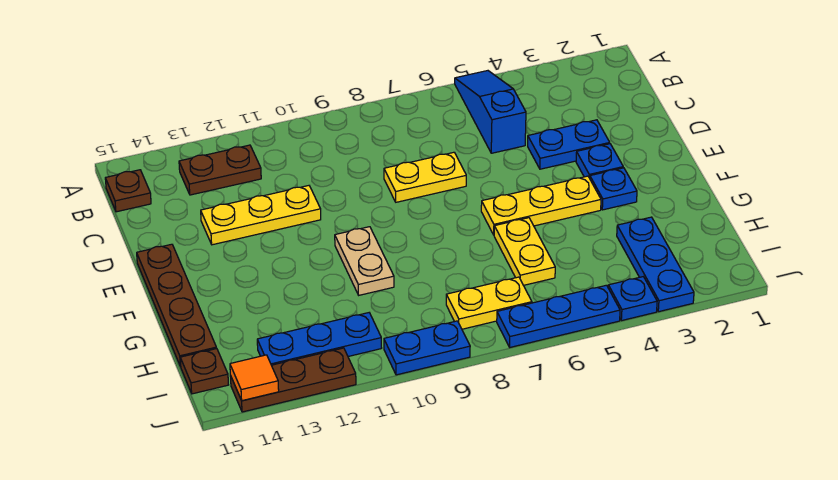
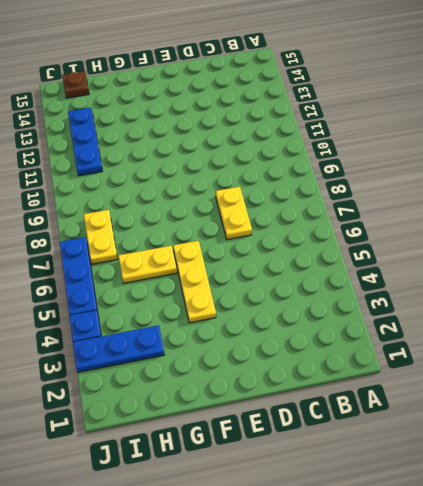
none -> blue 1x3 slope [455,71,526,153]
none -> brown 1x2 plate [179,145,261,195]
none -> brown 1x1 plate [105,170,151,212]

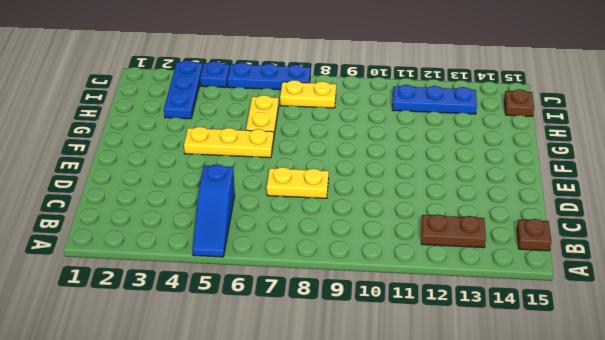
none -> blue 1x2 plate [528,120,610,169]
none -> yellow 1x3 plate [201,186,321,245]
none -> blue 1x1 plate [576,144,623,178]

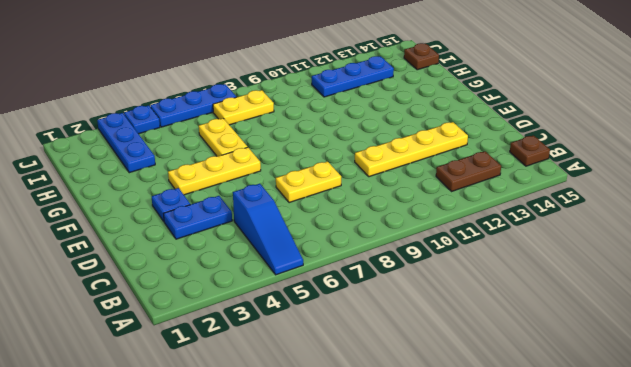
yellow 1x4 plate [355,122,468,177] -> yellow 1x3 plate [201,186,321,245]
none -> brown 1x4 plate [137,244,217,367]
none -> blue 1x1 plate [590,168,637,210]
none -> tan 1x2 plate [335,227,394,295]

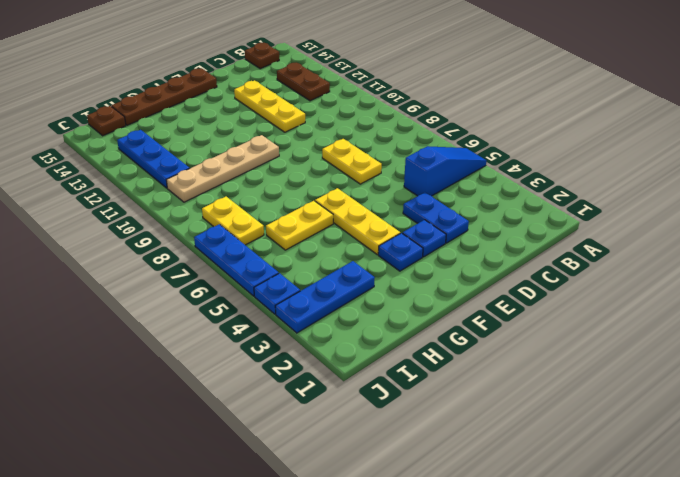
tan 1x4 plate [166,135,279,202] -> tan 1x2 plate [335,227,394,295]
none -> blue 1x2 plate [384,321,470,375]
none -> brown 1x3 plate [230,348,356,412]
none -> orange 1x1 tile [230,355,279,401]

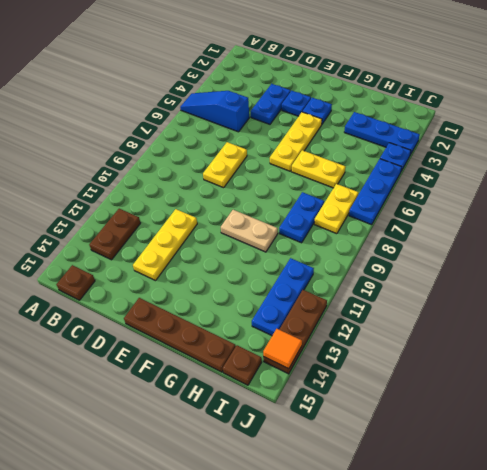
blue 1x2 plate [279,192,324,243] -> blue 1x2 plate moved to [384,321,470,375]

